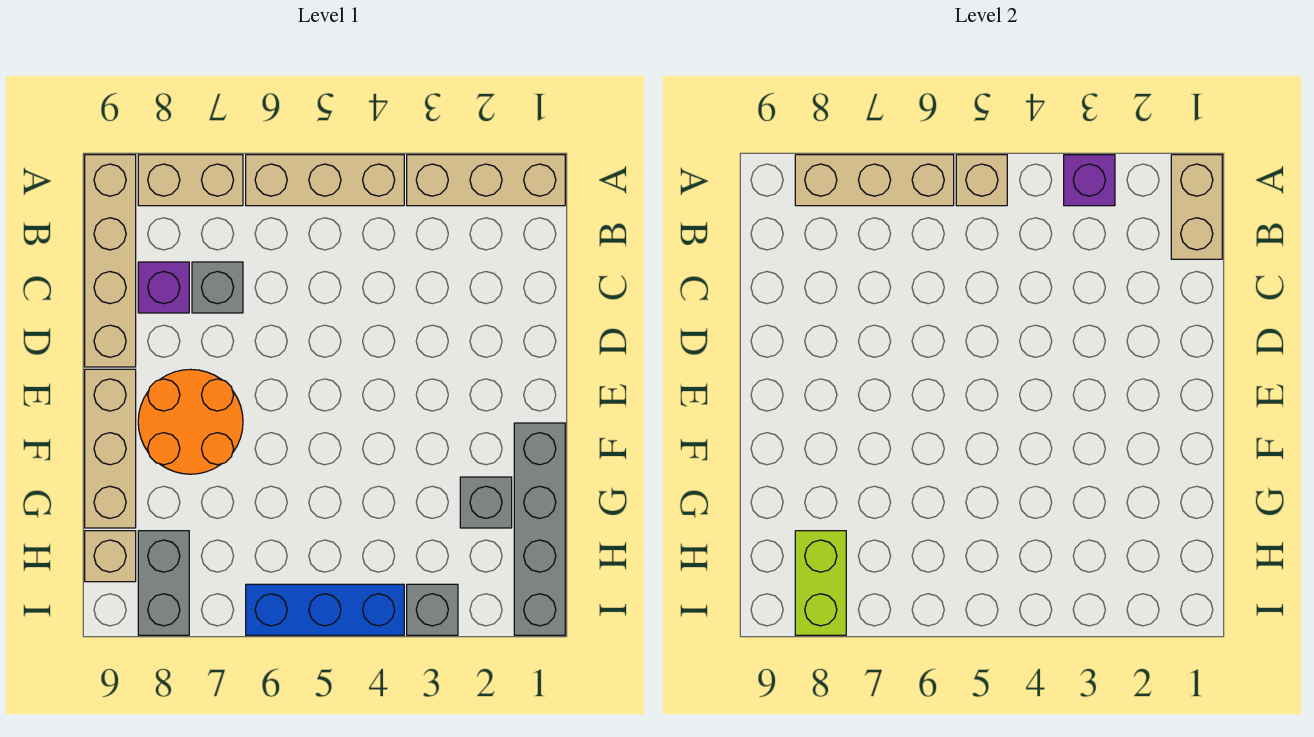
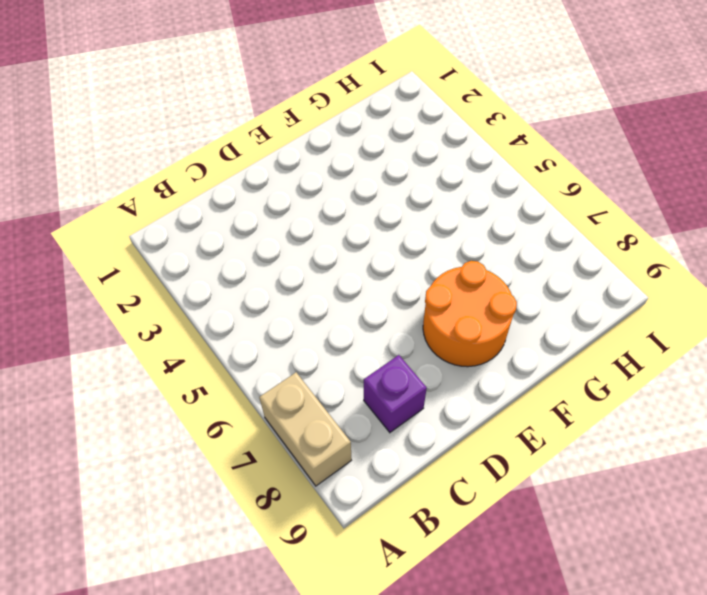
none -> tan 1x3 brick [407,155,565,206]
none -> tan 1x3 brick [246,155,404,206]
none -> tan 1x4 brick [85,155,136,367]

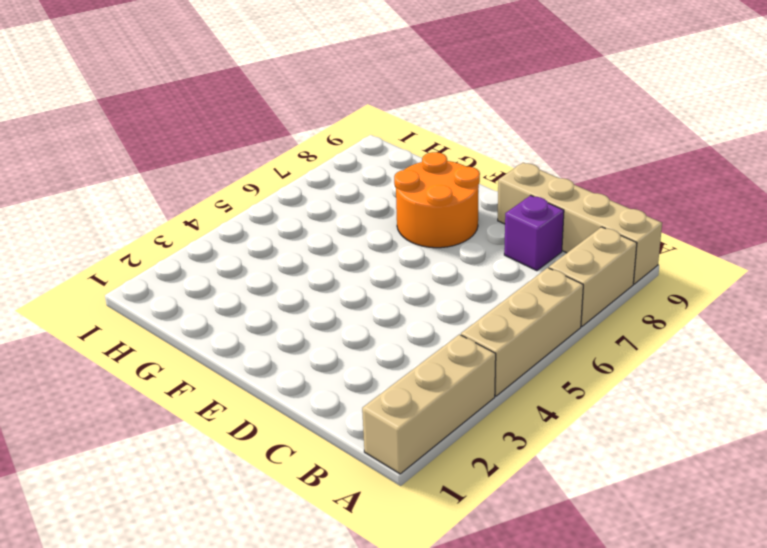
none -> grey 1x1 brick [192,262,243,313]
none -> tan 1x3 brick [85,369,136,528]
none -> grey 1x4 brick [514,423,565,635]

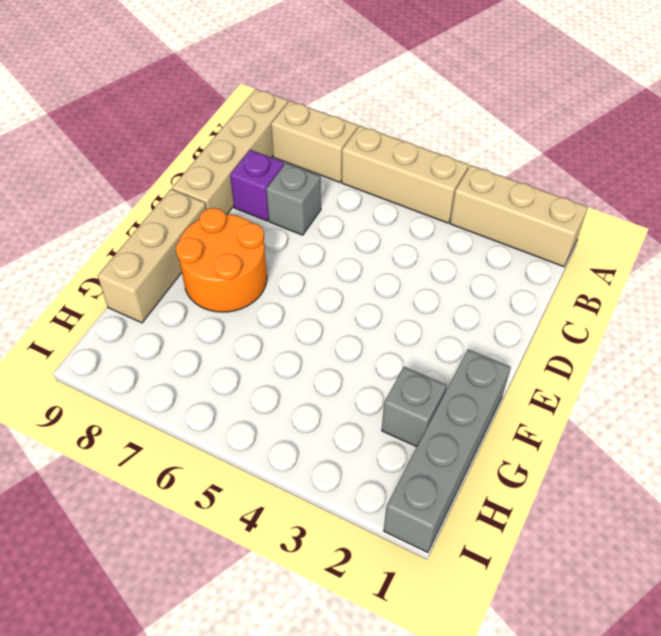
none -> grey 1x2 brick [138,531,189,635]
none -> tan 1x1 brick [85,531,136,582]
none -> grey 1x1 brick [407,584,458,635]

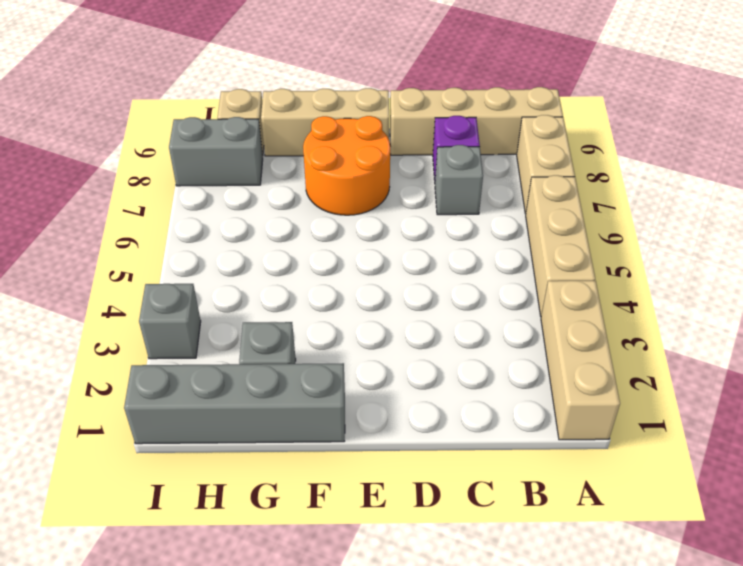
none -> blue 1x3 brick [246,584,404,635]
none -> tan 1x2 brick [1171,155,1222,259]
none -> purple 1x1 brick [1064,155,1115,206]

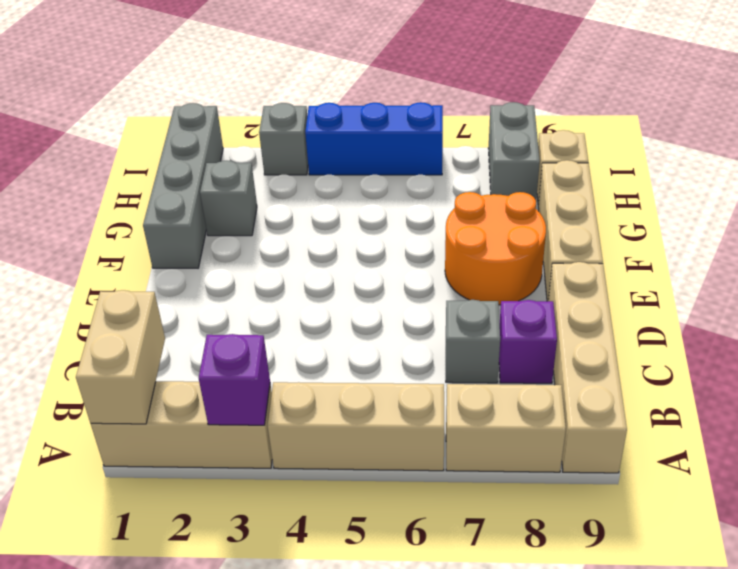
none -> tan 1x1 brick [956,155,1007,206]
none -> tan 1x3 brick [795,155,954,206]
none -> lime 1x2 brick [795,531,846,635]

